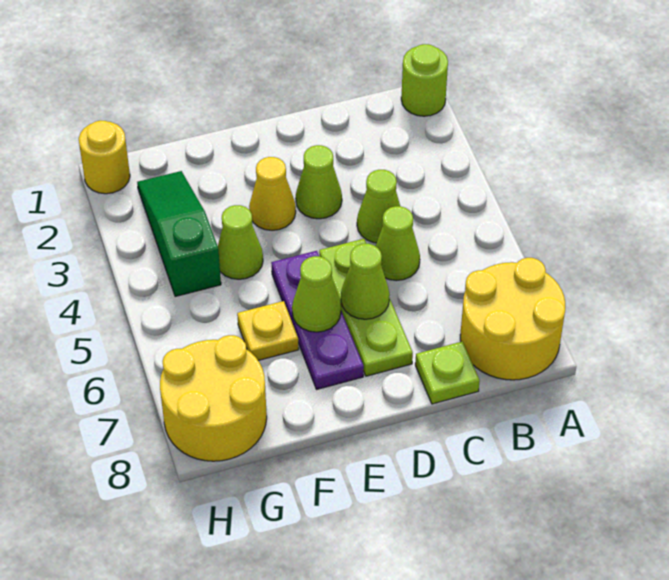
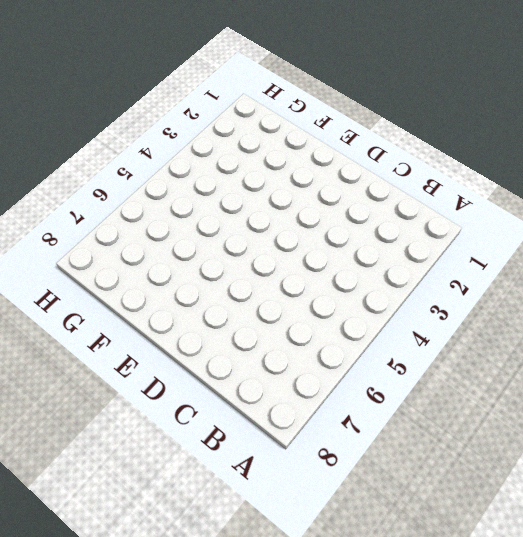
none -> lime 1x1 round brick [401,44,448,116]
none -> yellow 2x2 round brick [460,258,565,380]
none -> lime 1x1 cone [357,170,400,243]

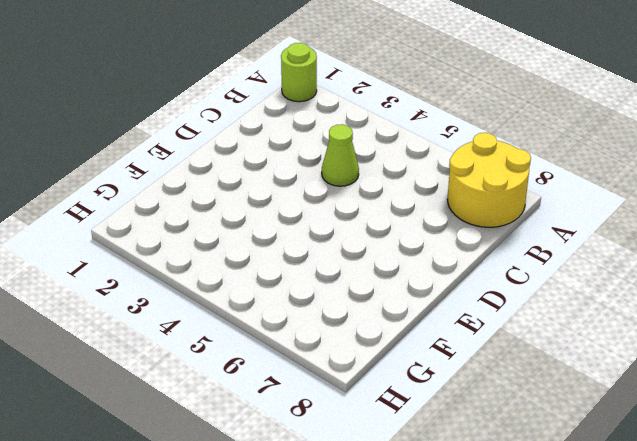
none -> lime 1x1 cone [375,206,420,281]
none -> lime 1x1 plate [415,342,480,404]
none -> lime 1x1 cone [296,145,342,219]

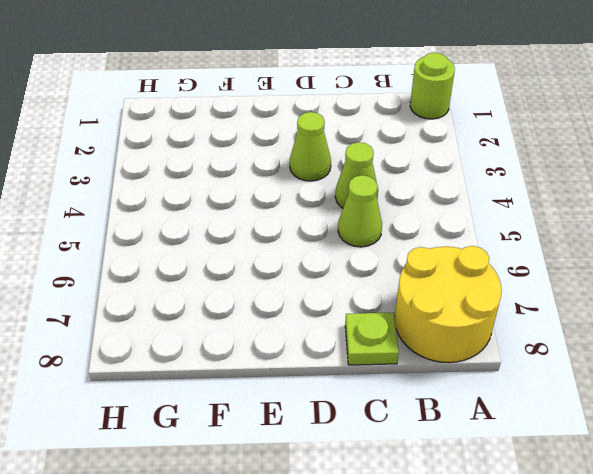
none -> lime 1x3 plate [319,239,413,376]
none -> yellow 1x1 cone [249,157,296,230]
none -> purple 1x3 plate [271,251,364,389]

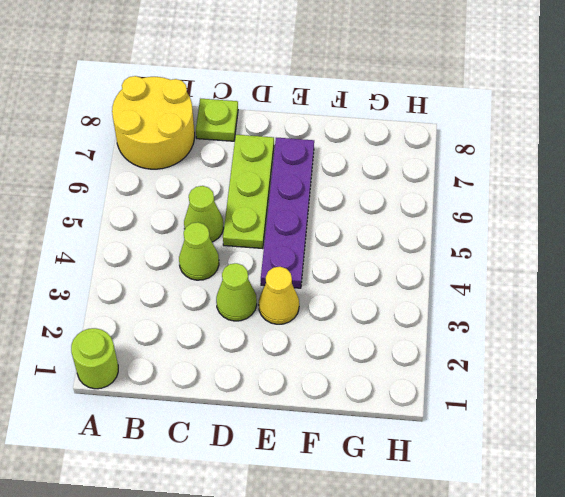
purple 1x4 plate [261,138,314,288] -> purple 1x3 plate [271,251,364,389]
none -> lime 1x1 cone [218,205,263,279]
none -> yellow 1x1 plate [237,301,299,360]
none -> green 1x3 slope [137,171,221,297]

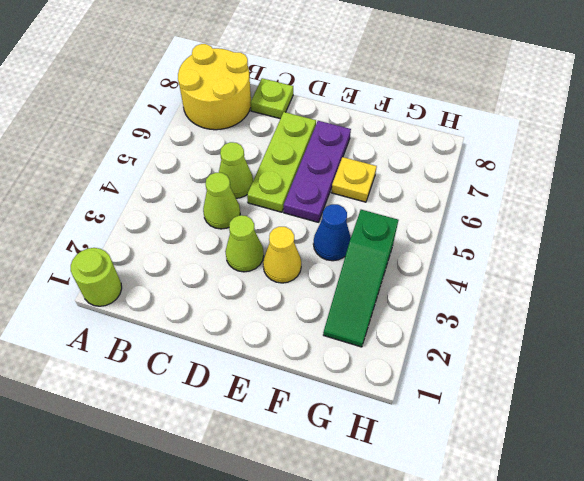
blue 1x1 cone [313,204,351,261] -> lime 1x1 cone [218,205,263,279]
none -> yellow 2x2 round brick [160,335,267,461]
none -> yellow 1x1 round brick [79,121,130,194]
none -> lime 1x1 cone [341,244,390,319]

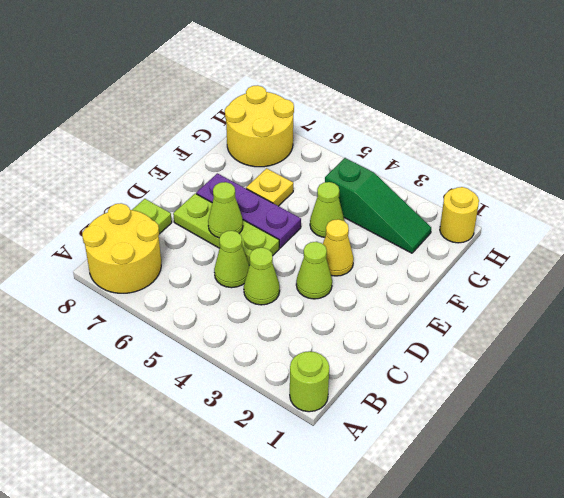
none -> lime 1x1 cone [292,256,341,332]

